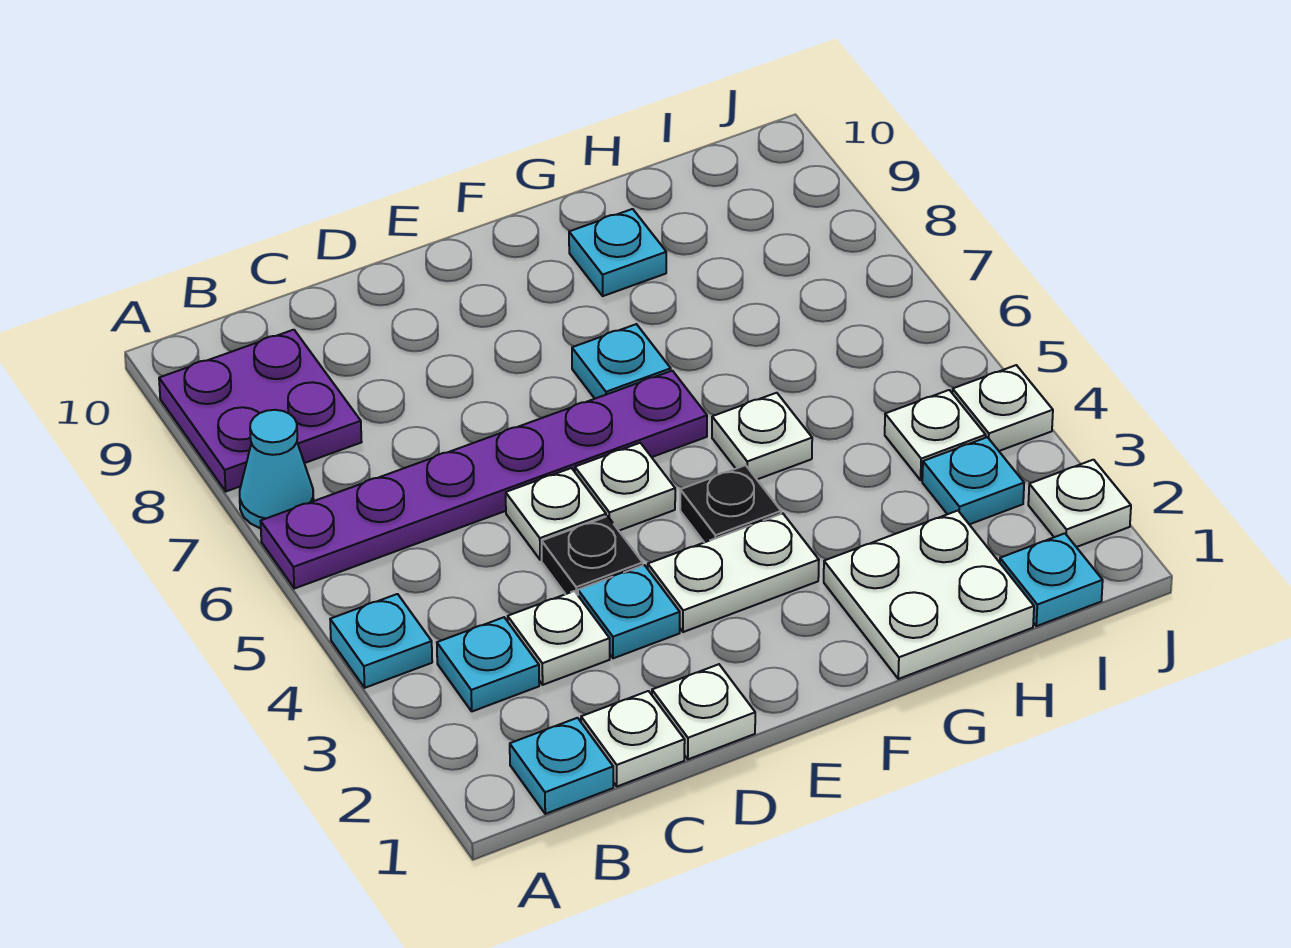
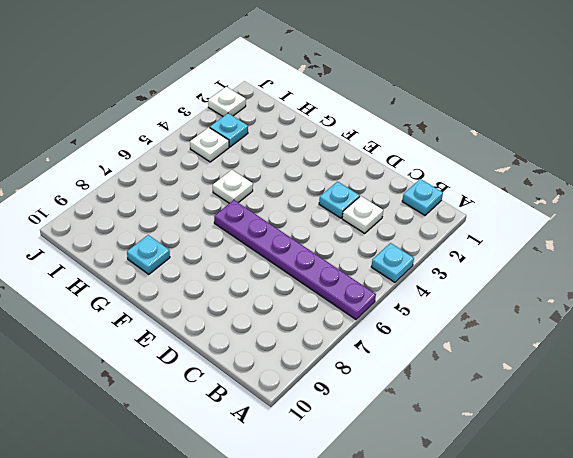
none -> cyan 1x1 cone [240,410,314,528]
none -> purple 2x2 plate [159,330,362,491]
none -> cyan 1x1 plate [437,617,539,711]

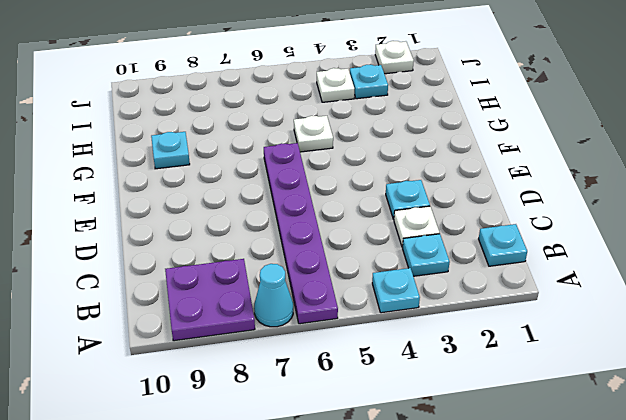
none -> white 1x1 plate [581,691,685,786]
none -> white 1x1 plate [652,664,755,759]
none -> black 1x1 plate [542,516,643,595]

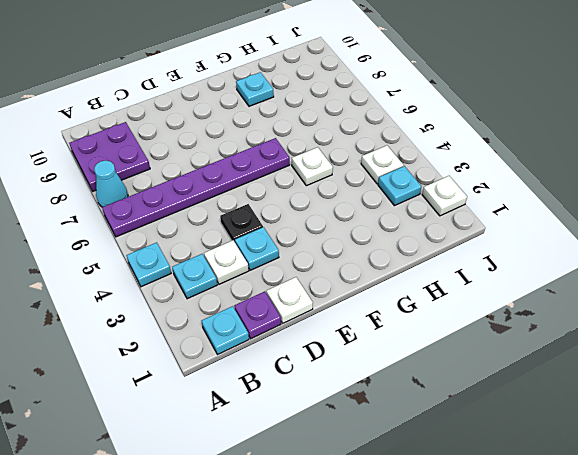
purple 1x1 plate [234,291,281,339] -> white 1x1 plate [581,691,685,786]
none -> white 1x1 plate [506,468,606,560]
none -> white 1x2 plate [648,513,819,632]
none -> white 1x1 plate [575,443,675,531]

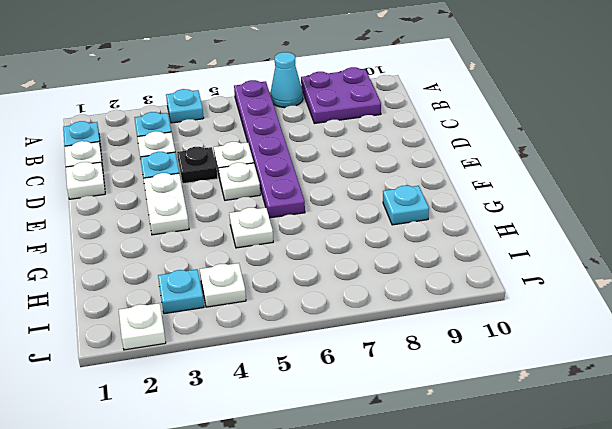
none -> black 1x1 plate [680,465,781,542]
none -> cyan 1x1 plate [572,324,671,399]
none -> white 2x2 plate [824,511,1034,679]

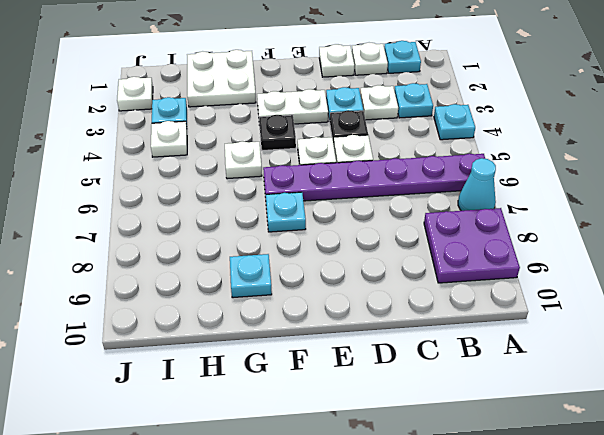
none -> cyan 1x1 plate [1000,533,1103,626]
none -> white 1x1 plate [952,365,1053,451]

